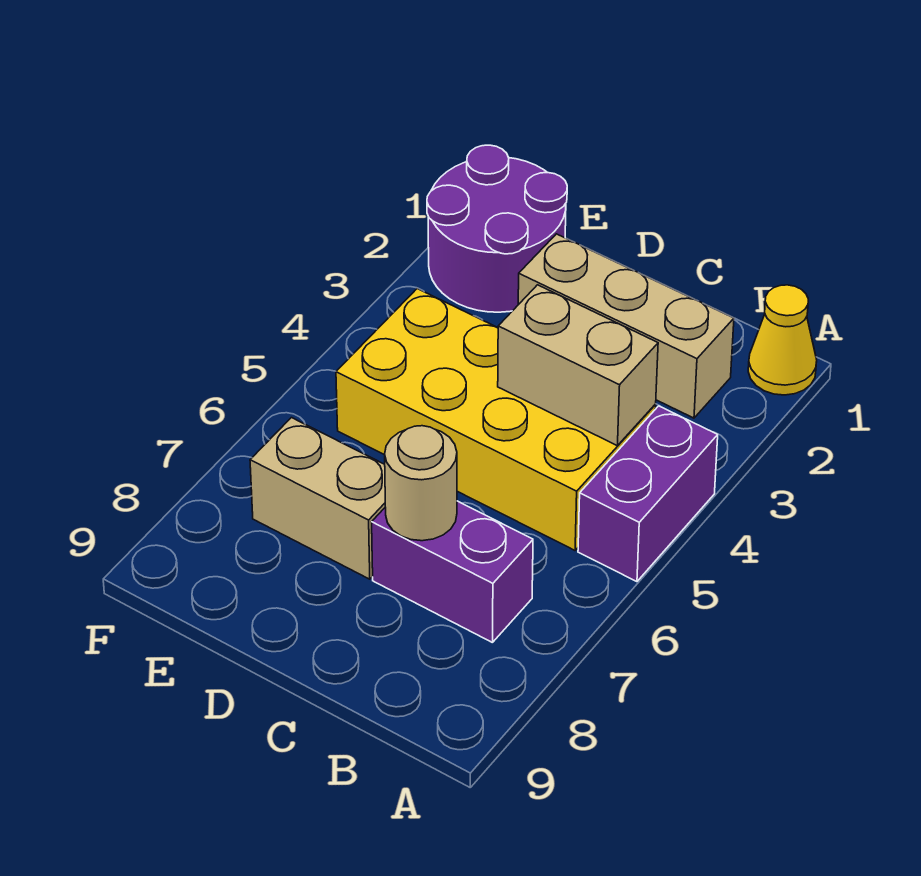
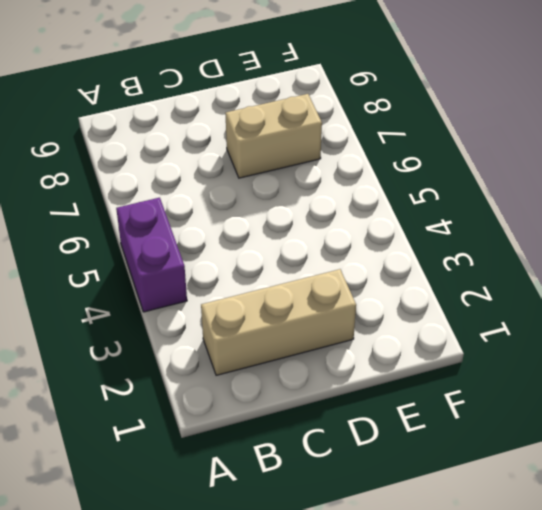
none -> yellow 1x1 cone [748,285,817,395]
none -> yellow 2x4 brick [336,289,656,550]

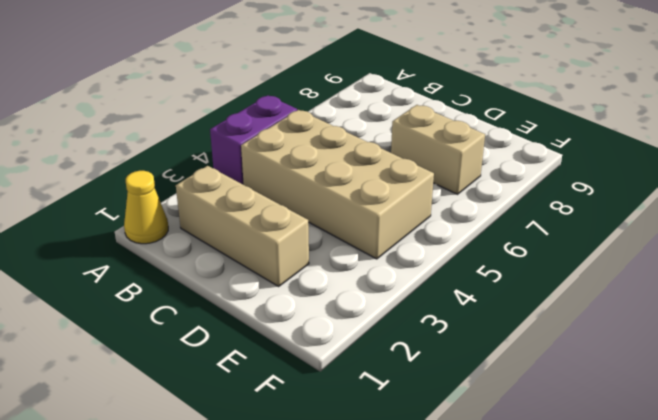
tan 2x4 brick [241,110,434,259] -> yellow 2x4 brick [336,289,656,550]
none -> purple 1x2 brick [372,501,533,643]
none -> purple 2x2 round brick [427,145,567,312]

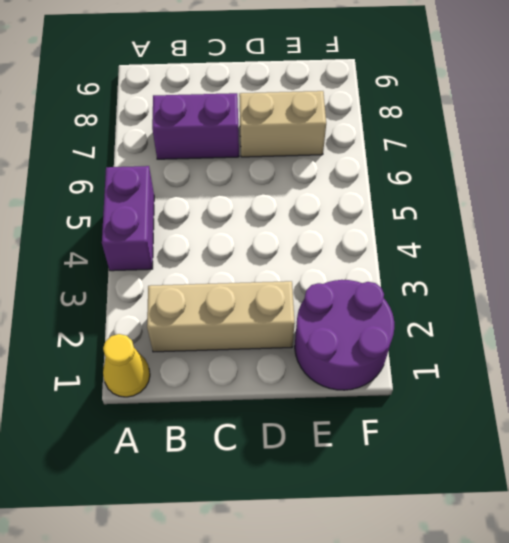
none -> yellow 2x4 brick [336,289,656,550]
none -> tan 1x2 brick [498,285,658,445]

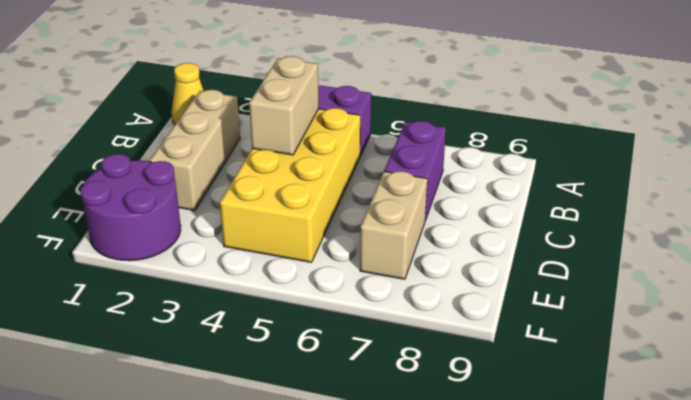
none -> tan 1x1 round brick [385,426,457,541]

